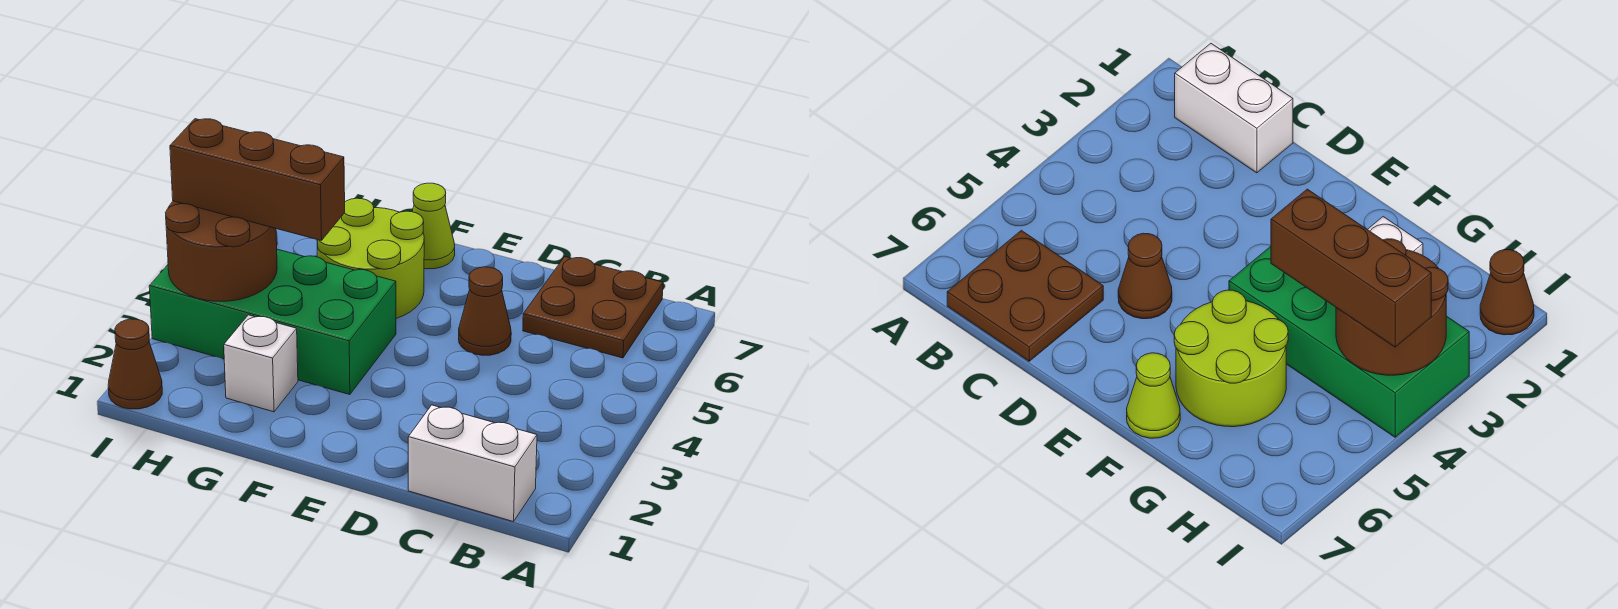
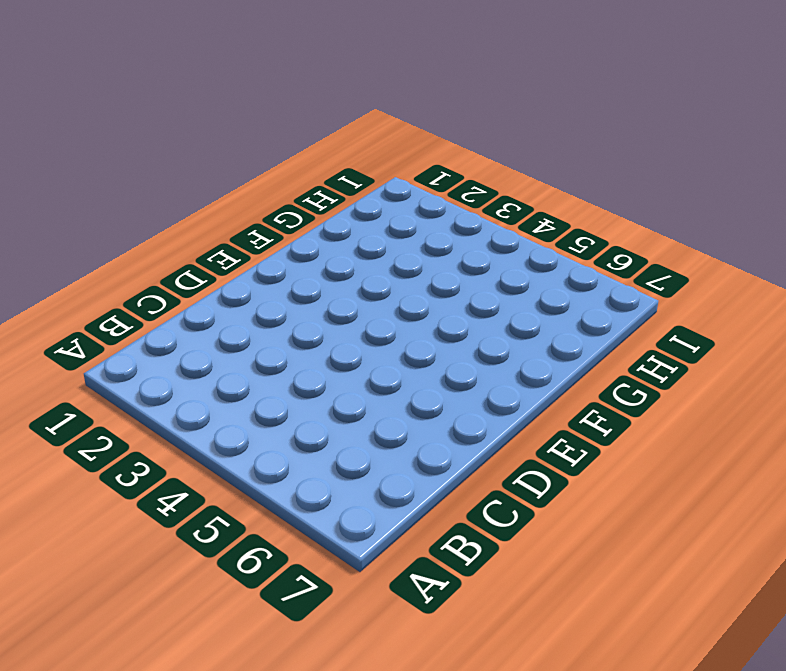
none -> white 1x2 brick [408,405,537,522]
none -> brown 2x2 plate [523,257,663,358]

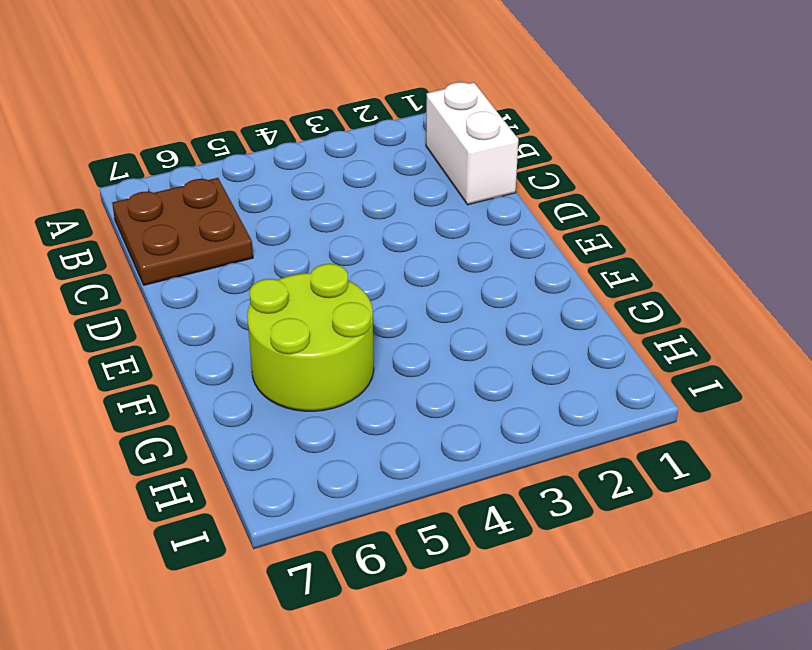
none -> brown 1x1 cone [459,267,511,355]
none -> green 2x4 brick [149,249,396,395]

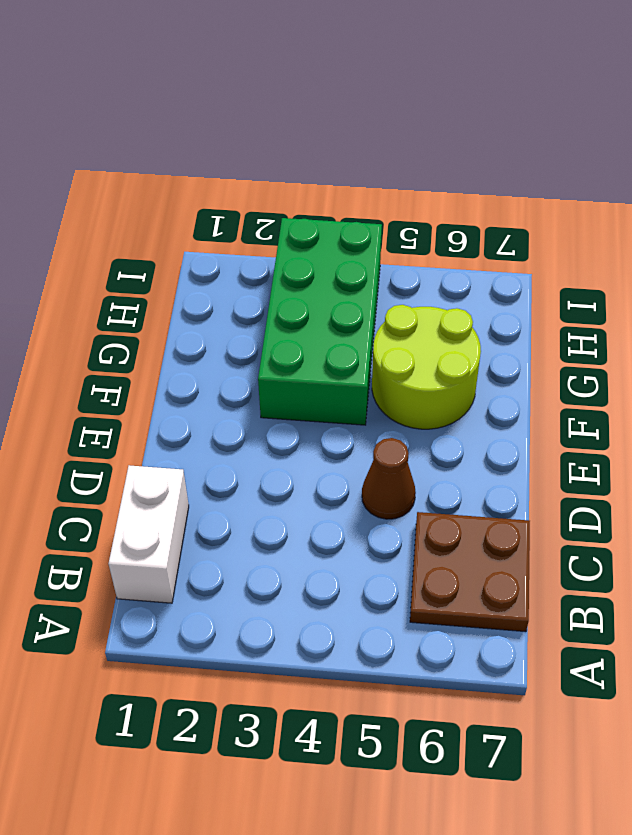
none -> lime 1x1 cone [412,183,455,269]
none -> white 1x1 brick [224,315,298,412]

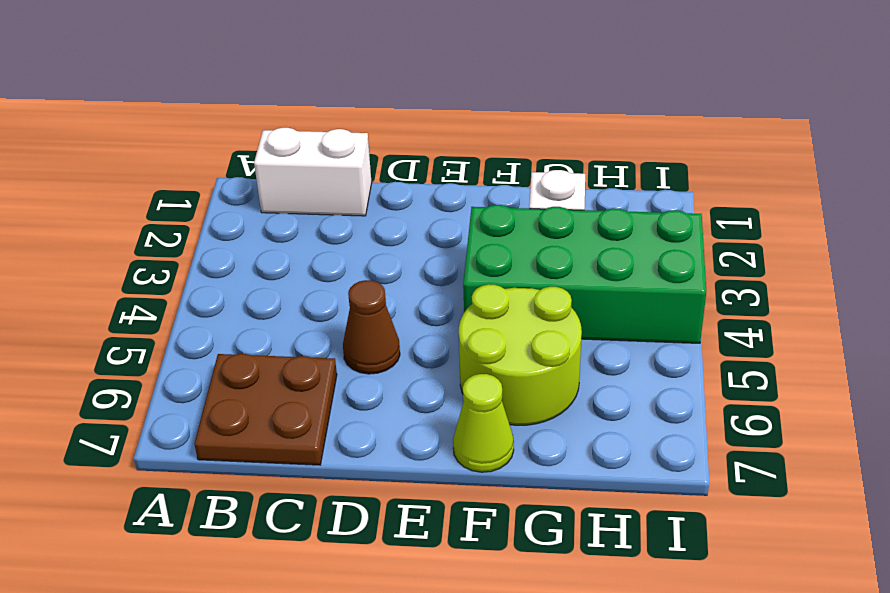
none -> brown 1x1 cone [108,319,162,409]
none -> brown 2x2 round brick [165,201,277,301]

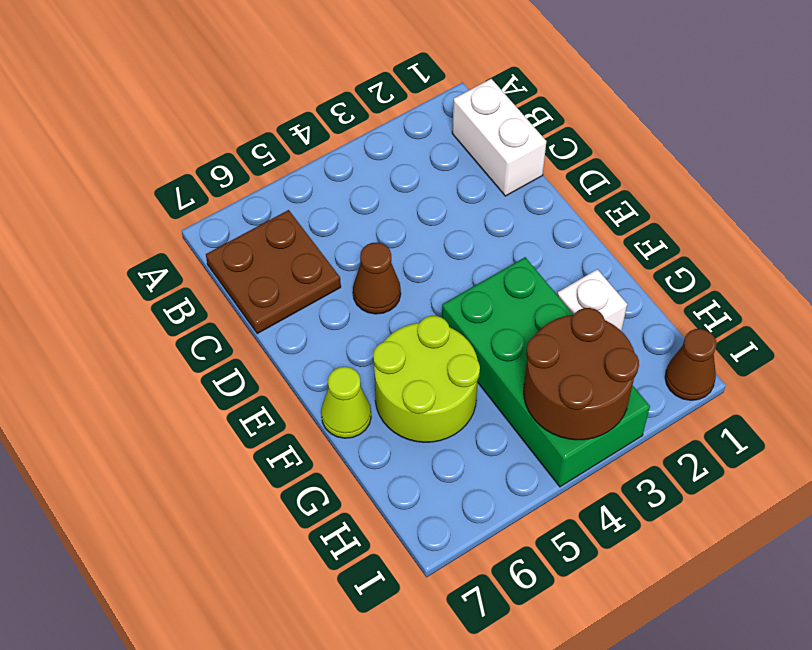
none -> brown 1x3 brick [170,119,345,241]

